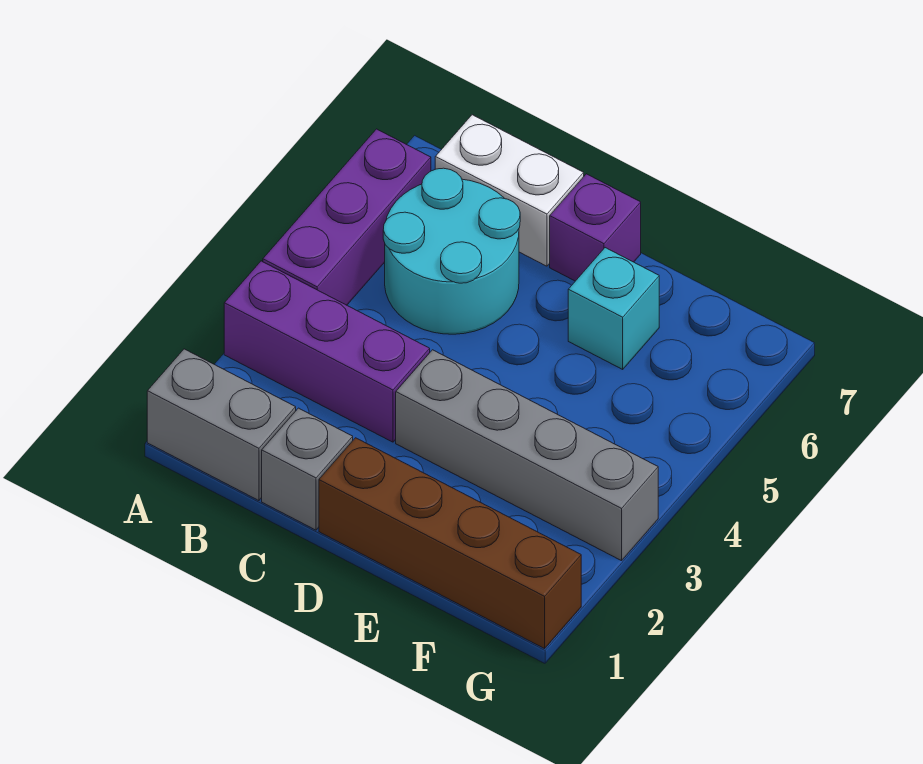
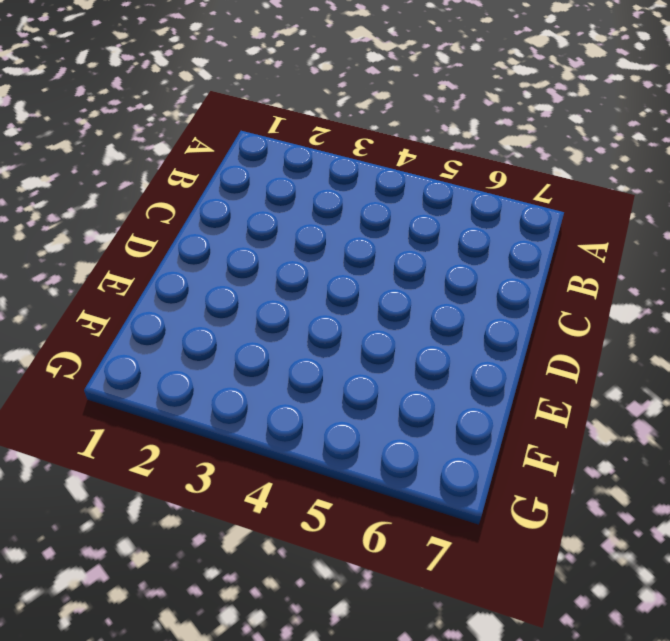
none -> grey 1x2 brick [147,349,296,501]
none -> purple 1x3 brick [224,261,430,442]

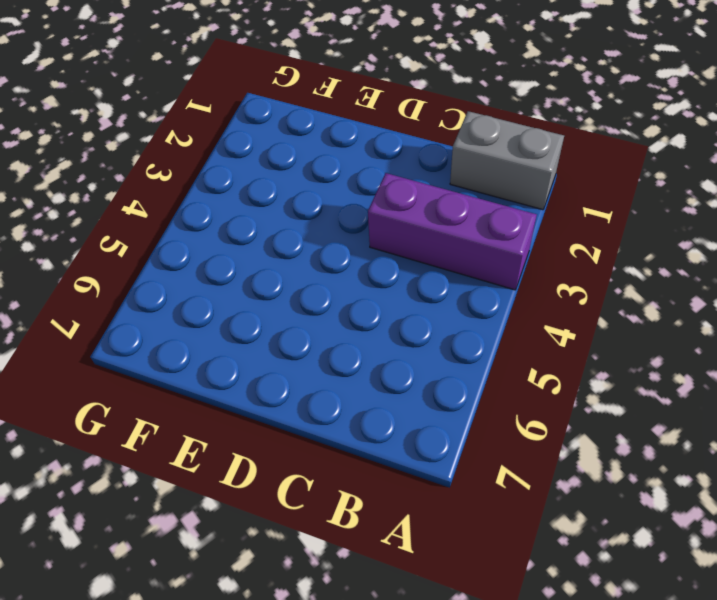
none -> purple 1x3 brick [263,129,431,305]
none -> cyan 2x2 round brick [383,168,520,334]

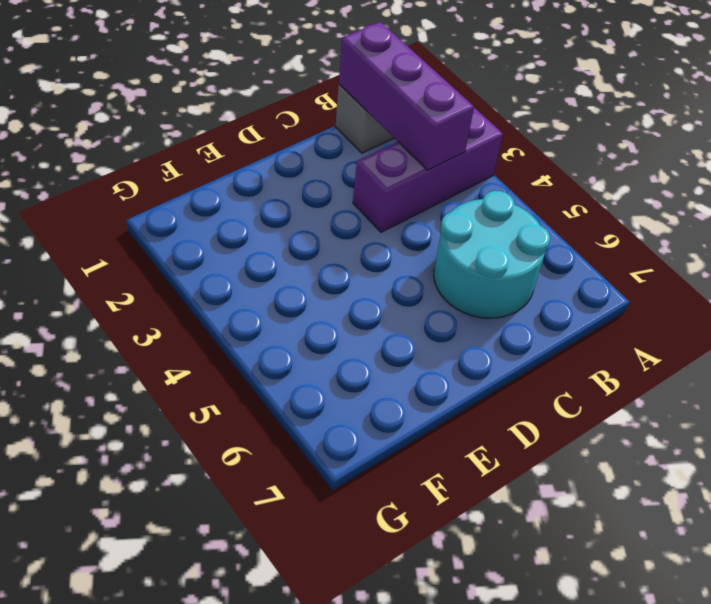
purple 1x3 brick [339,22,474,170] -> purple 1x3 brick moved to [263,129,431,305]
none -> white 1x2 brick [435,115,584,266]
none -> grey 1x1 brick [262,408,353,530]

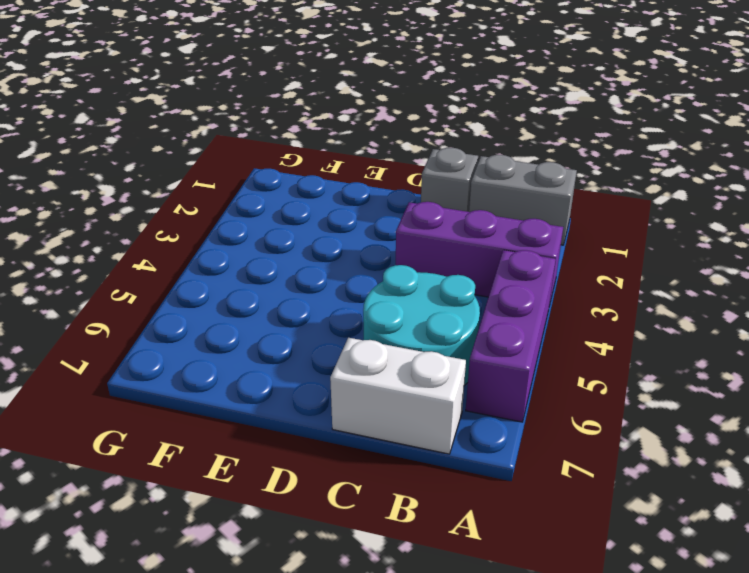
none -> brown 1x4 brick [319,438,581,649]
none -> grey 1x4 brick [396,350,658,561]

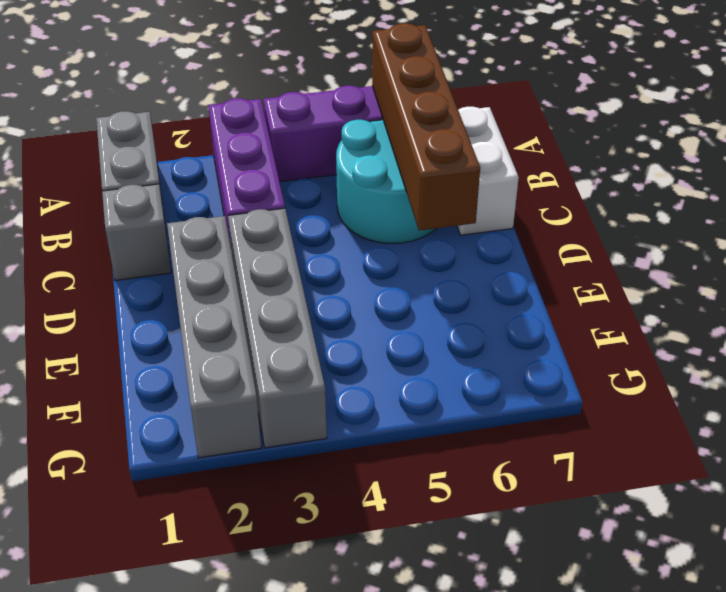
brown 1x4 brick [372,23,480,231] -> brown 1x4 brick moved to [319,438,581,649]
grey 1x4 brick [167,216,261,458] -> none
none -> purple 1x1 brick [550,174,641,281]
none -> cyan 1x1 brick [568,248,659,369]

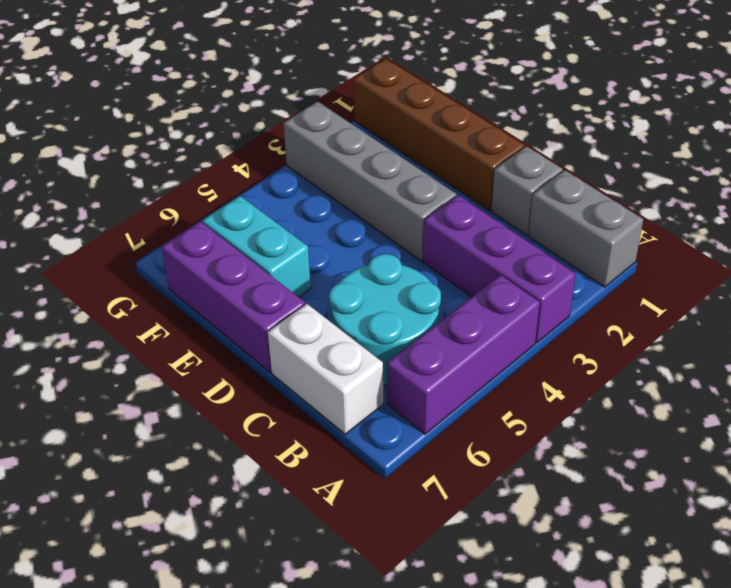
purple 1x3 brick [162,221,305,372] -> purple 1x1 brick [550,174,641,281]
cyan 1x2 brick [202,196,311,297] -> cyan 1x1 brick [568,248,659,369]

